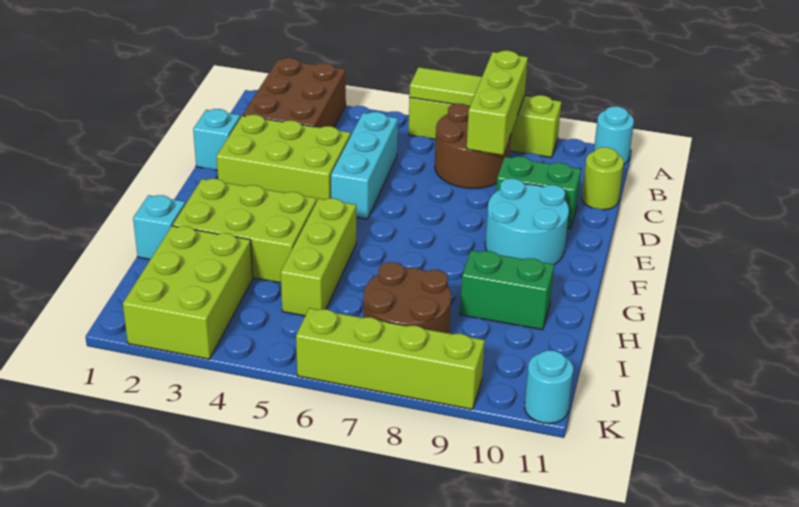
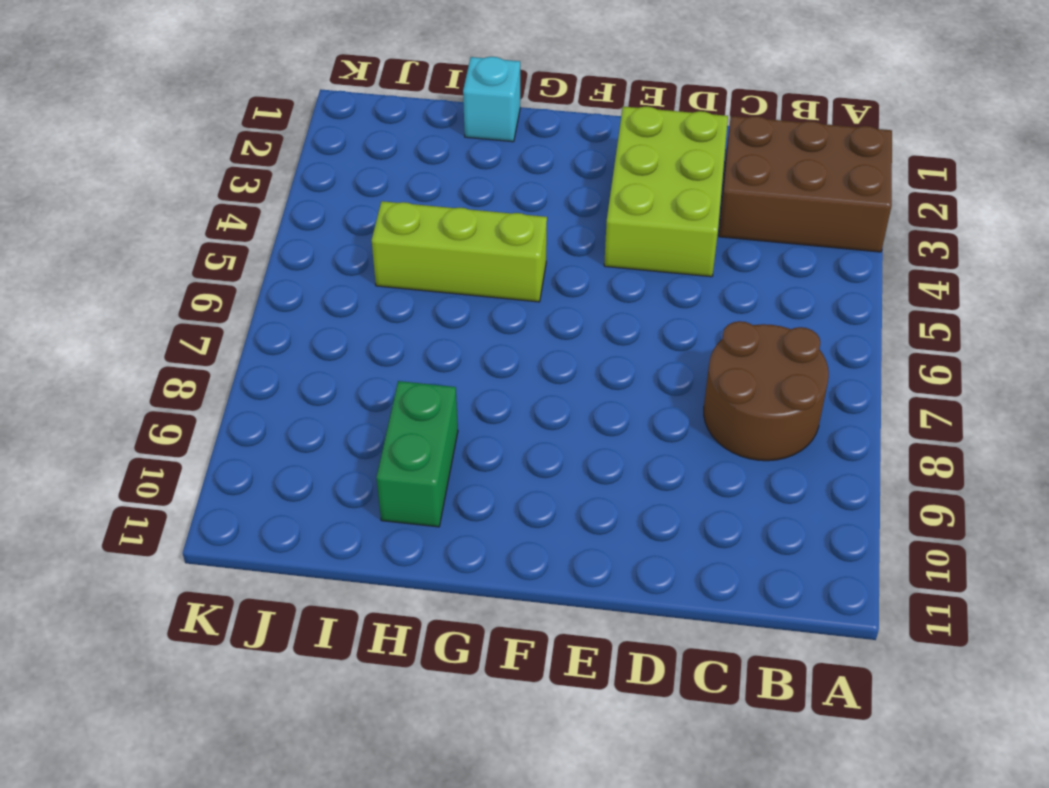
none -> lime 1x4 brick [409,95,561,158]
none -> cyan 1x1 round brick [594,107,634,164]
none -> cyan 1x3 brick [331,112,398,219]

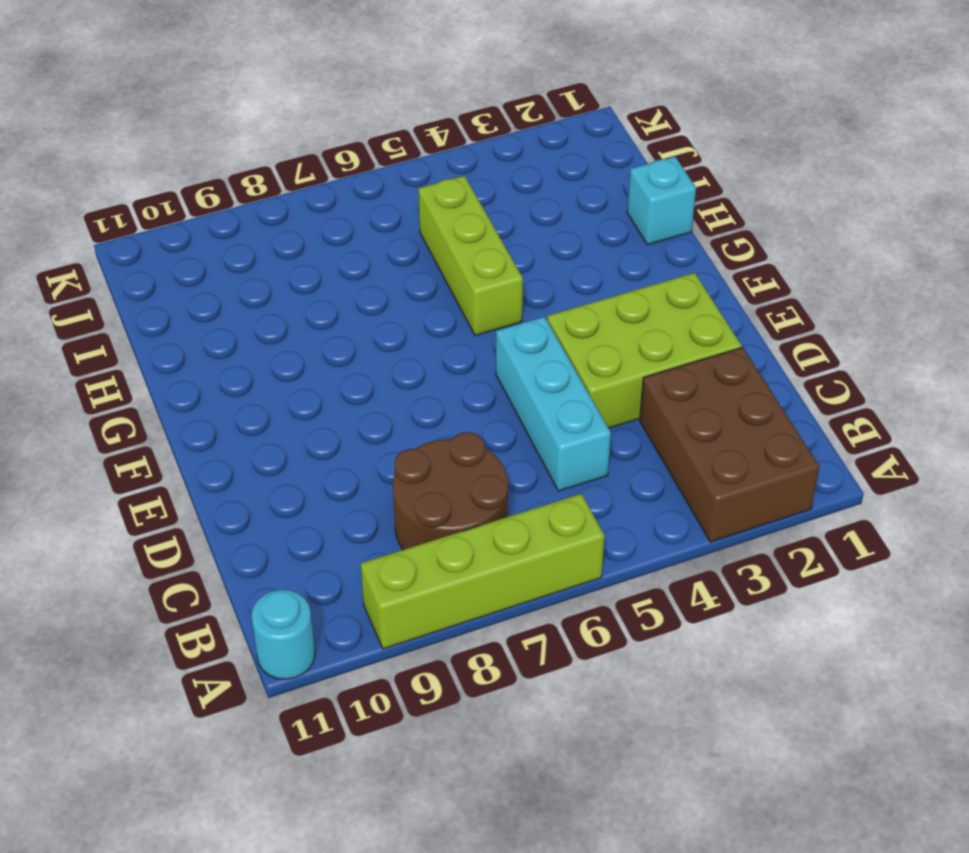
none -> lime 1x1 round brick [582,147,624,210]
none -> cyan 1x1 brick [193,109,241,170]
none -> green 1x2 brick [496,156,581,229]

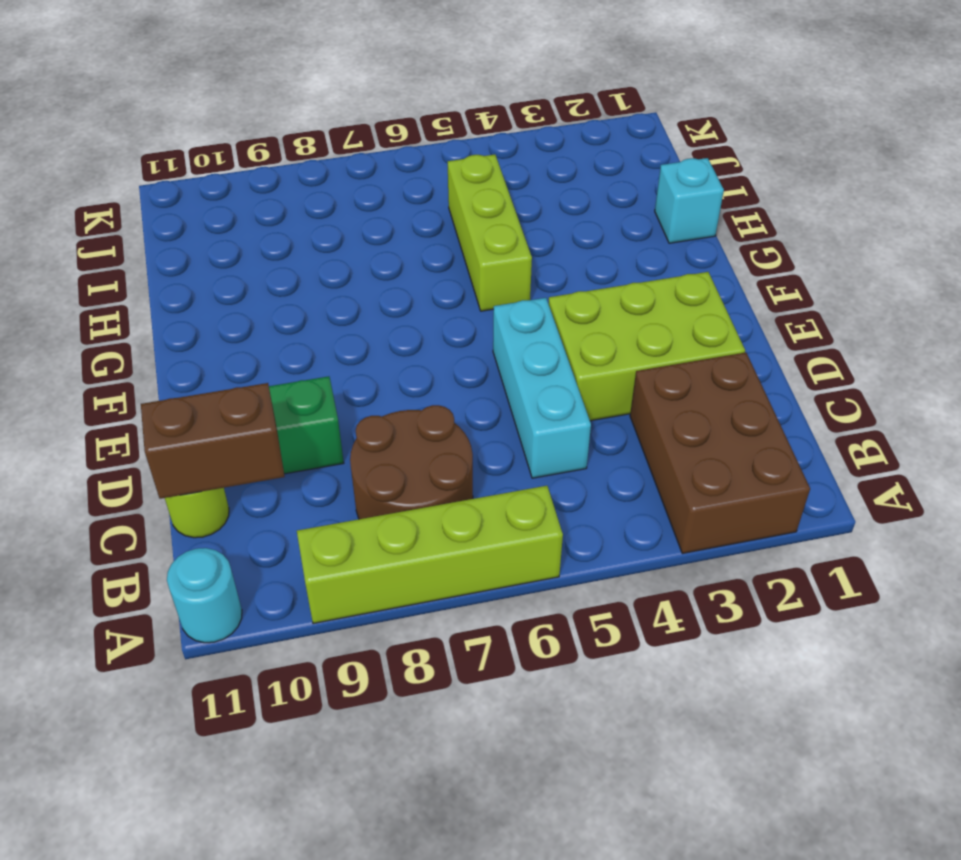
brown 1x2 brick [141,383,285,499] -> none
none -> cyan 1x1 brick [193,109,241,170]
none -> cyan 2x2 round brick [485,179,569,265]
none -> lime 2x3 brick [173,179,317,283]

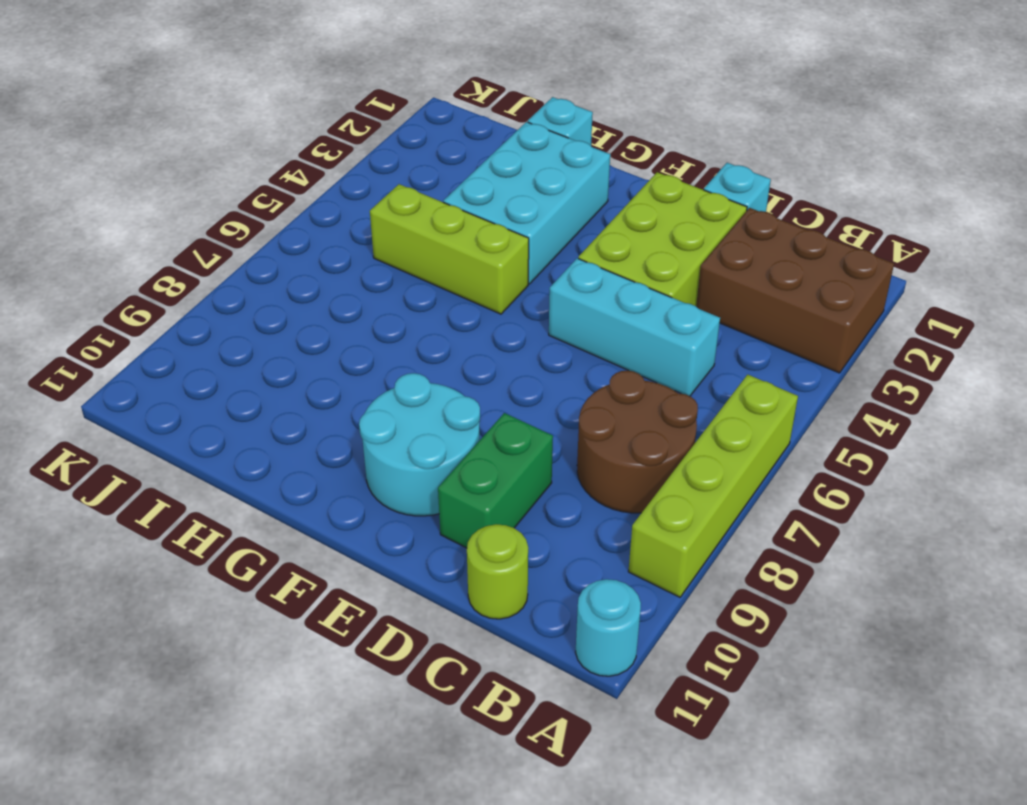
cyan 2x3 brick [443,122,610,284] -> lime 2x3 brick [173,179,317,283]
none -> green 1x2 brick [460,250,554,330]
none -> lime 2x3 brick [123,226,253,359]
none -> brown 2x2 round brick [364,262,451,333]

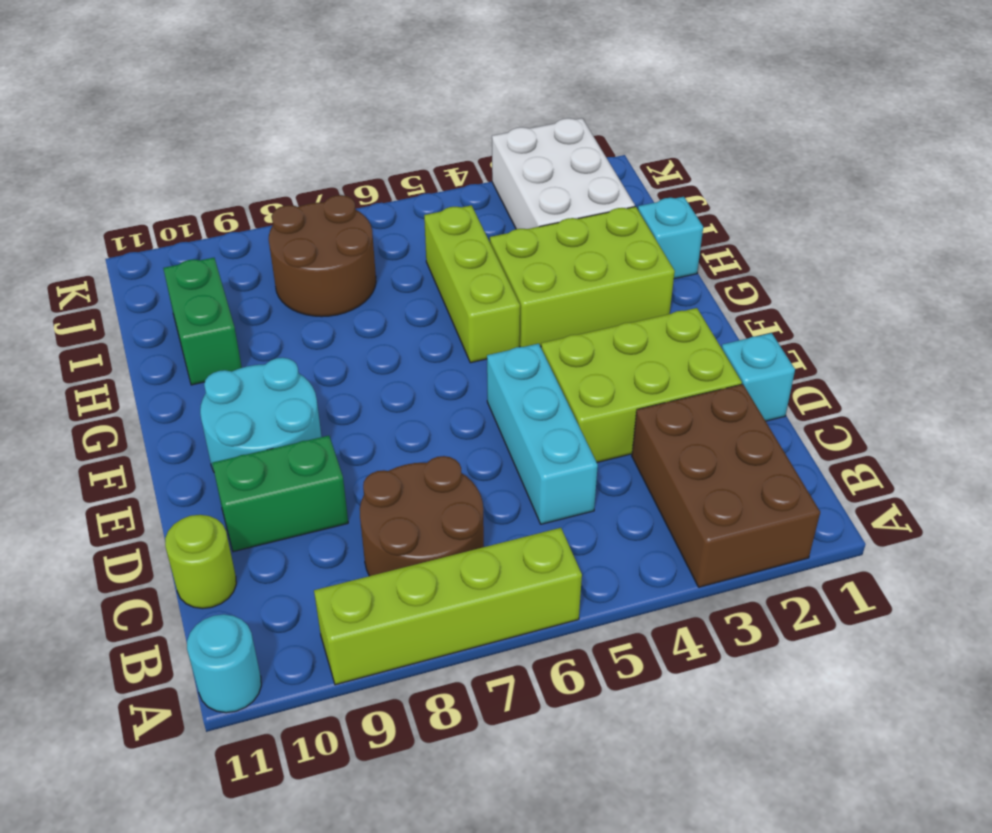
green 1x2 brick [163,258,242,385] -> green 1x2 brick turned to [460,250,554,330]
white 2x3 brick [492,118,635,229] -> lime 2x3 brick [123,226,253,359]
none -> lime 1x4 brick [296,308,485,410]
none -> cyan 1x1 round brick [525,350,573,423]
none -> lime 1x2 tile [409,67,482,107]

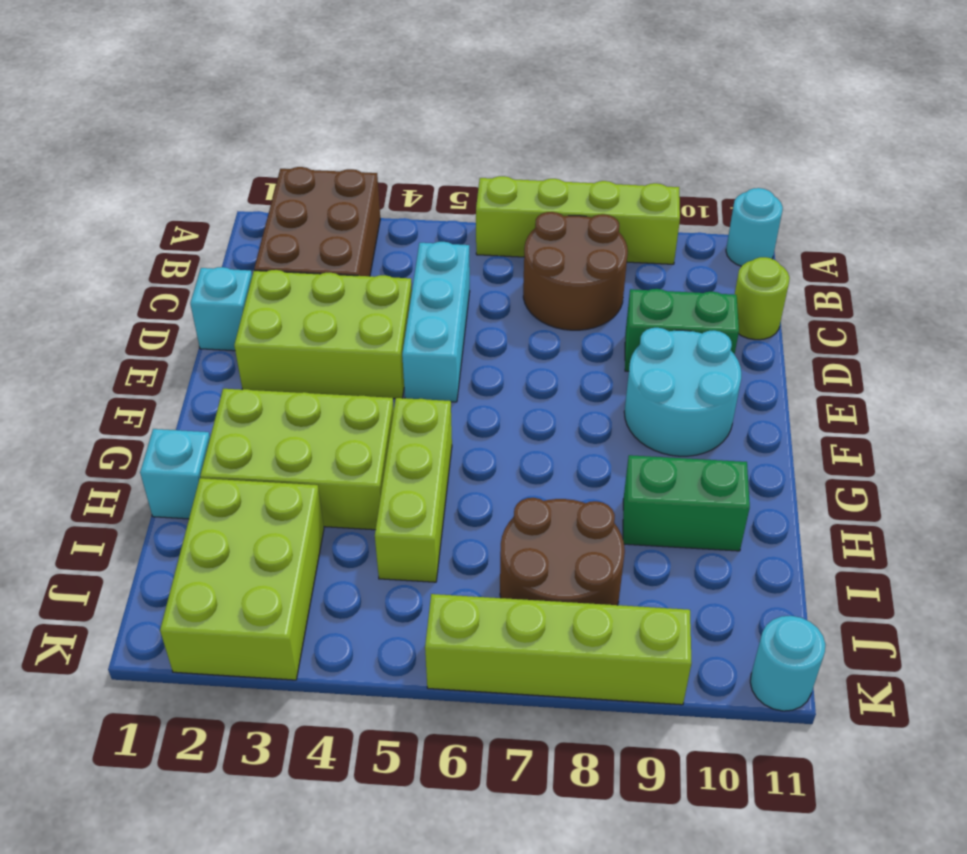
none -> lime 1x2 tile [409,67,482,107]
none -> lime 1x3 brick [467,51,528,155]

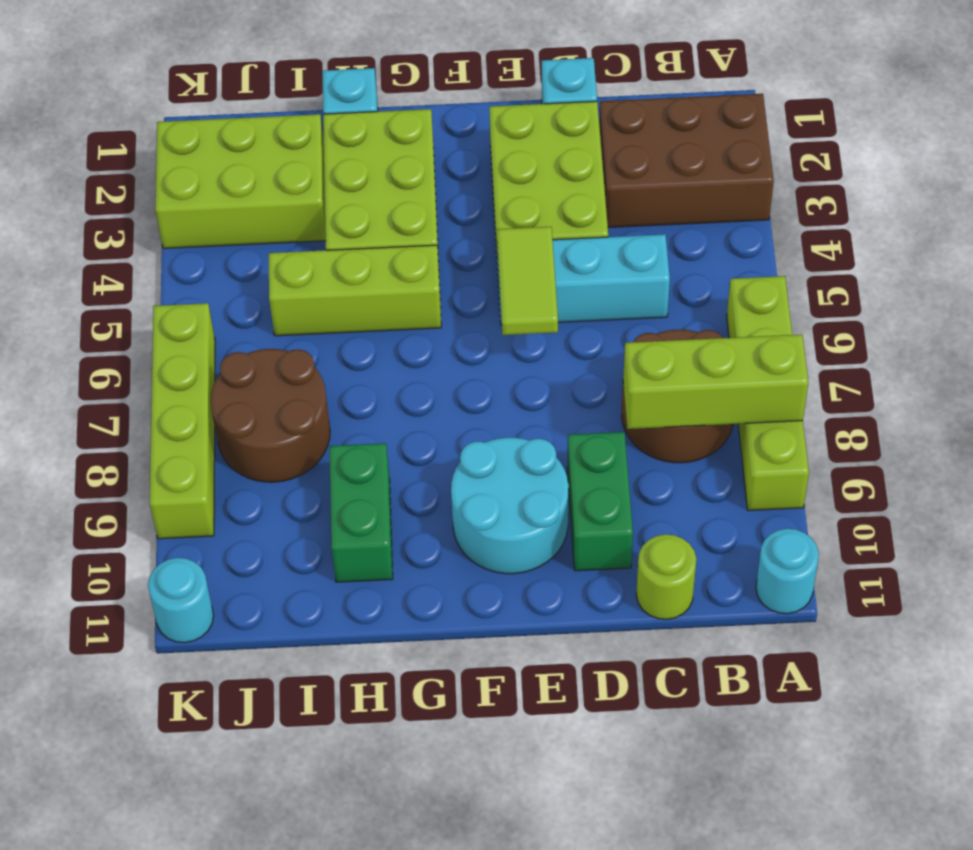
lime 1x2 tile [497,227,558,335] -> lime 1x2 tile moved to [409,67,482,107]

